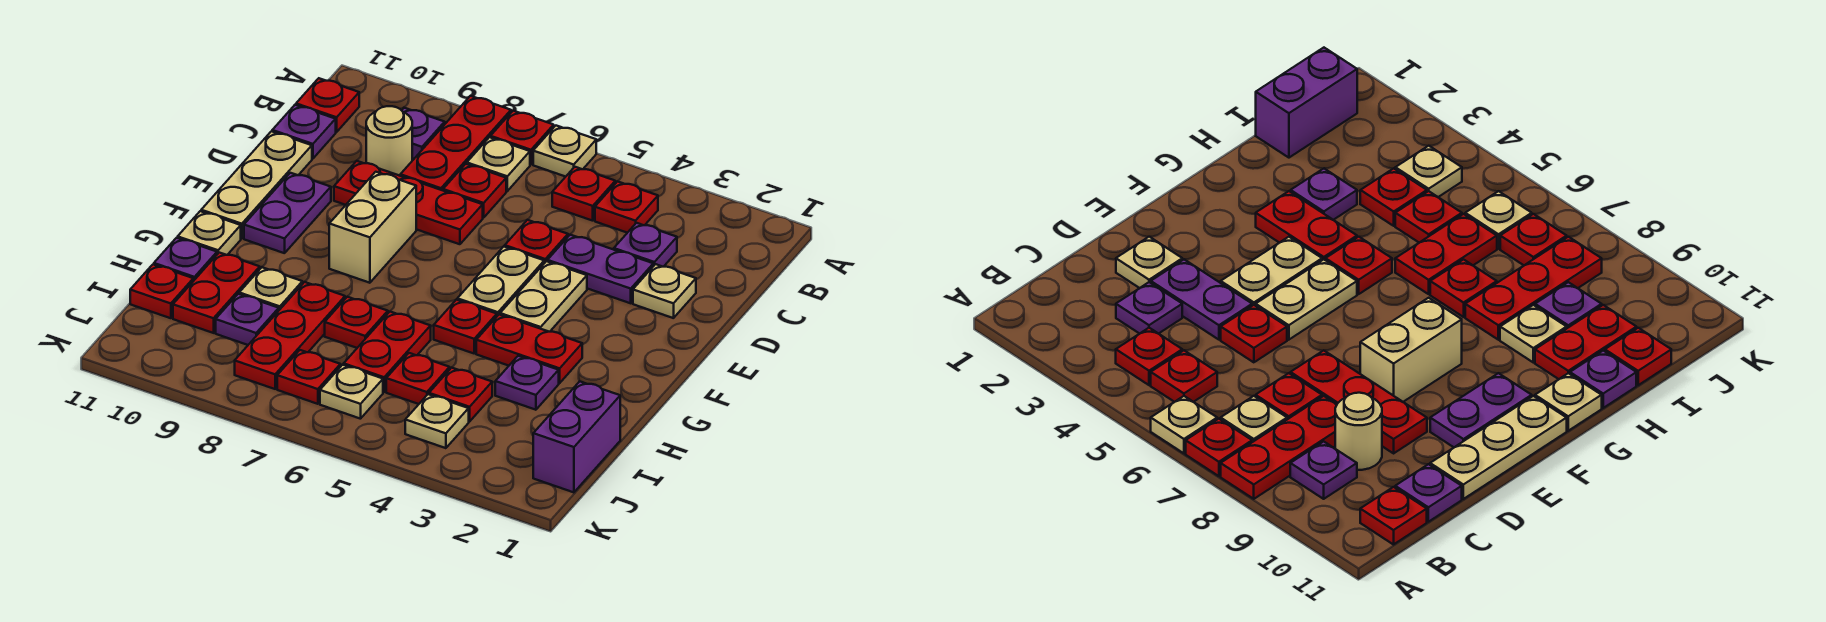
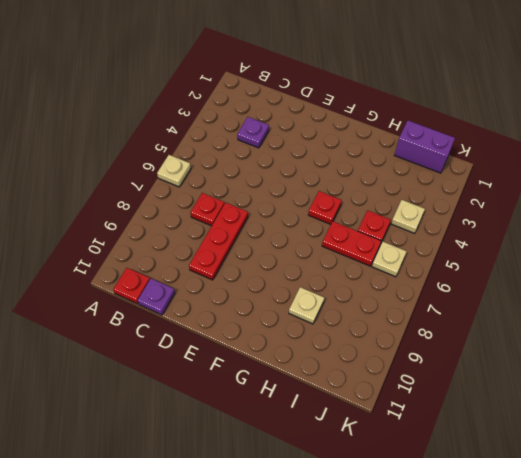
none -> red 1x1 plate [490,111,554,164]
none -> red 1x3 plate [400,96,511,190]
none -> red 1x1 plate [595,181,658,233]
none -> red 1x1 plate [552,167,615,221]

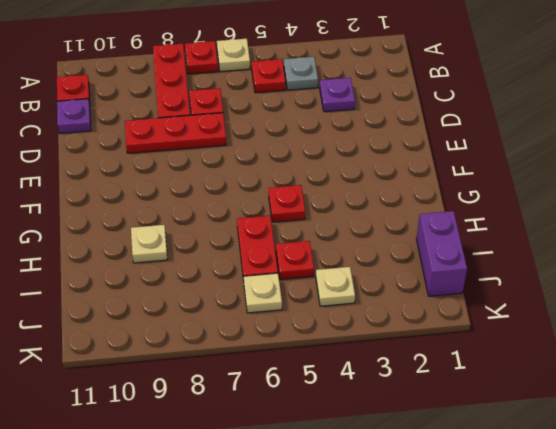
grey 1x1 plate [284,57,318,90] -> red 1x1 plate [595,181,658,233]
none -> tan 1x1 plate [467,137,530,191]
none -> purple 1x1 plate [402,108,445,159]
none -> tan 1x1 round brick [366,106,412,176]
none -> tan 1x1 plate [633,264,696,318]

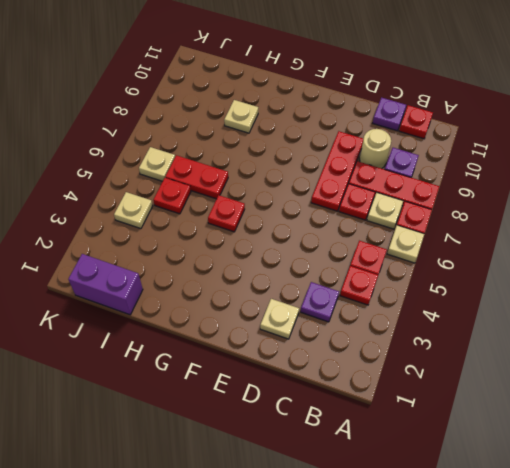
none -> purple 1x2 plate [547,235,653,303]
none -> red 1x1 plate [505,220,568,263]
none -> tan 1x3 plate [201,131,312,238]
none -> tan 1x2 plate [500,261,587,332]

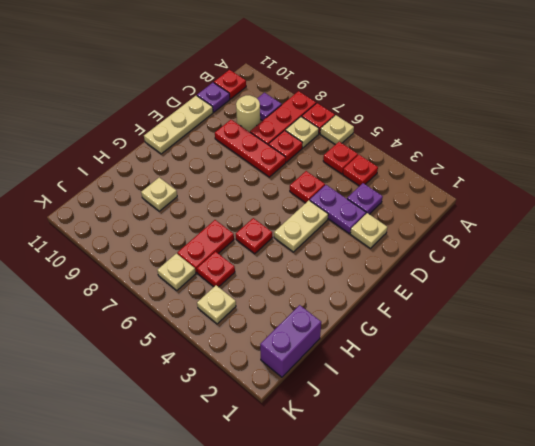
none -> tan 1x2 plate [457,247,544,316]
none -> tan 1x2 brick [329,172,416,283]
none -> purple 1x2 plate [244,173,331,253]
none -> red 1x2 plate [476,315,582,383]

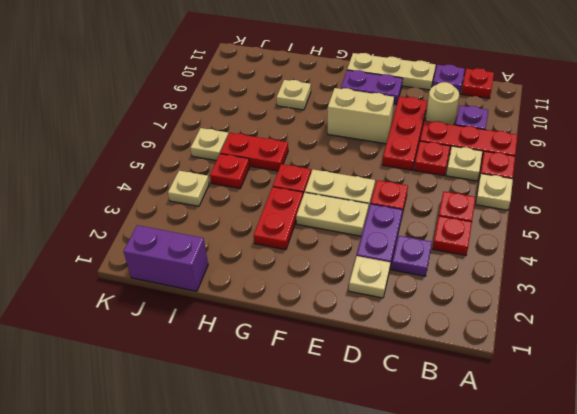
none -> tan 1x1 plate [178,211,241,255]
none -> purple 1x1 plate [495,356,559,410]
none -> red 1x1 plate [325,297,388,348]
none -> red 1x3 plate [235,282,345,389]

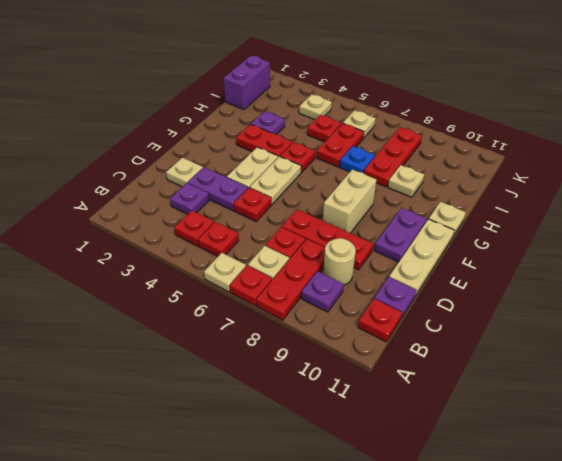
blue 1x1 plate [340,146,375,173] -> red 1x1 plate [325,297,388,348]
none -> red 1x2 plate [173,253,260,333]
none -> purple 1x1 plate [154,238,217,281]
none -> red 1x1 plate [429,368,492,422]
none -> purple 1x1 plate [216,294,279,345]

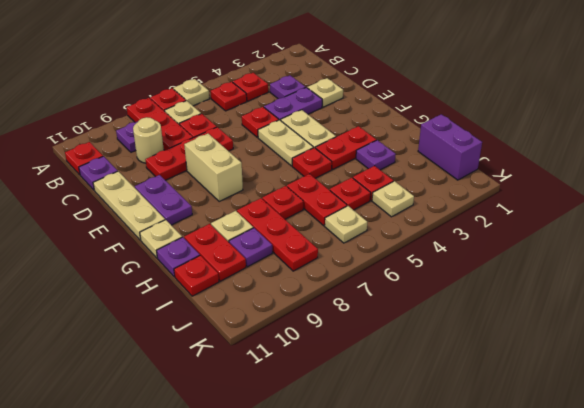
none -> red 1x1 plate [277,350,340,404]

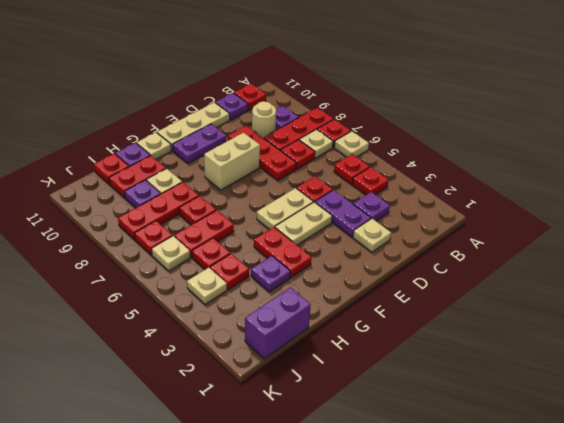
none -> red 1x1 plate [434,300,497,353]

